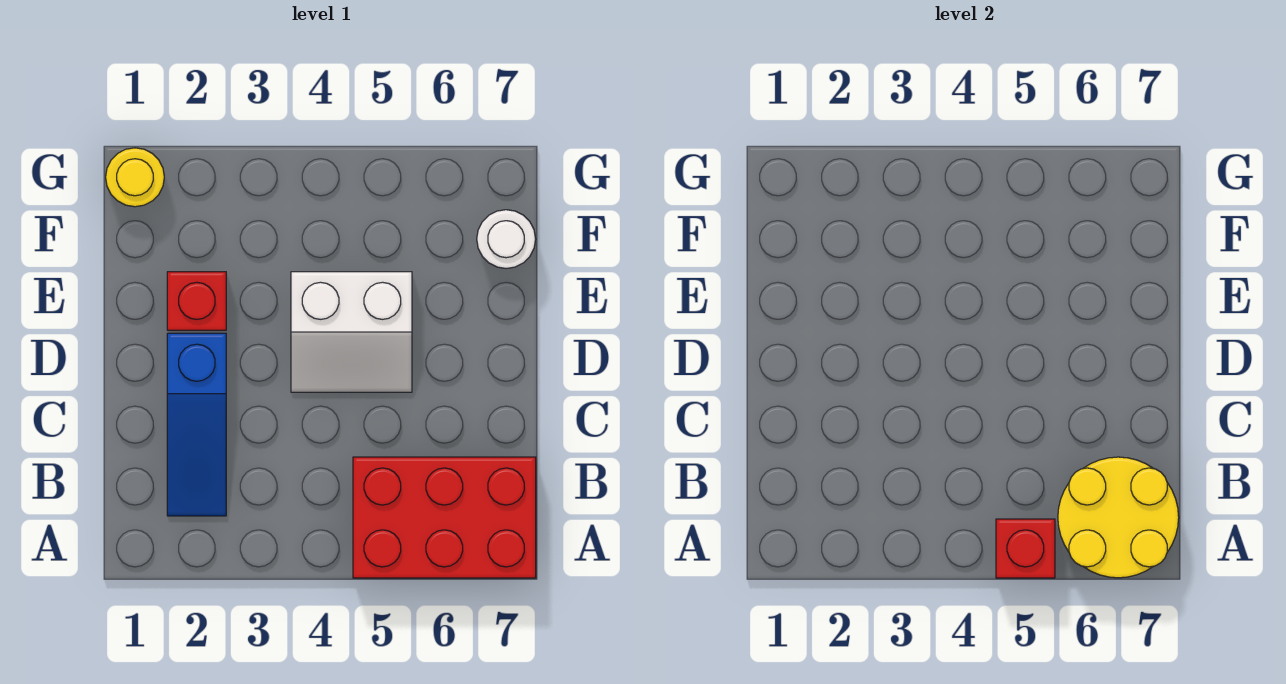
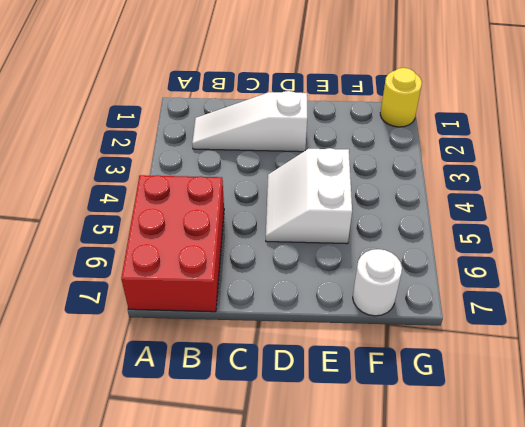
white 1x3 slope [192,91,307,152] -> blue 1x3 slope [167,333,226,516]
none -> red 1x1 brick [167,272,226,330]
none -> red 1x1 brick [996,519,1055,578]

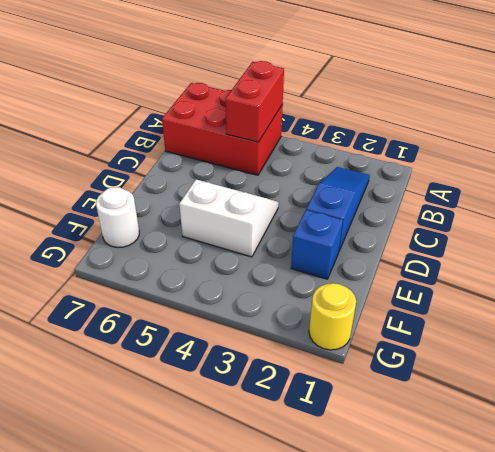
red 1x2 brick [226,61,284,142] -> red 1x1 brick [996,519,1055,578]
blue 1x1 brick [291,210,343,279] -> red 1x1 brick [167,272,226,330]
none -> yellow 2x2 round brick [1058,457,1179,578]

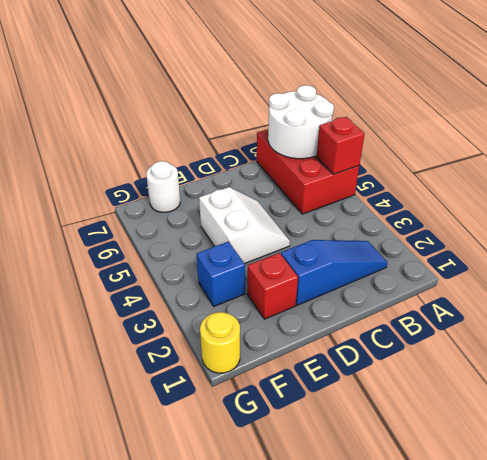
white 2x2 round brick [268,85,334,159] -> yellow 2x2 round brick [1058,457,1179,578]
blue 1x1 brick [197,242,245,306] -> none

